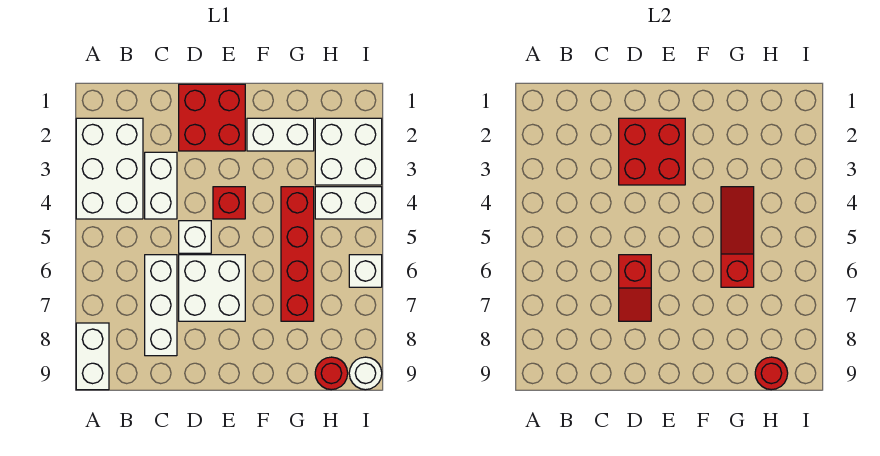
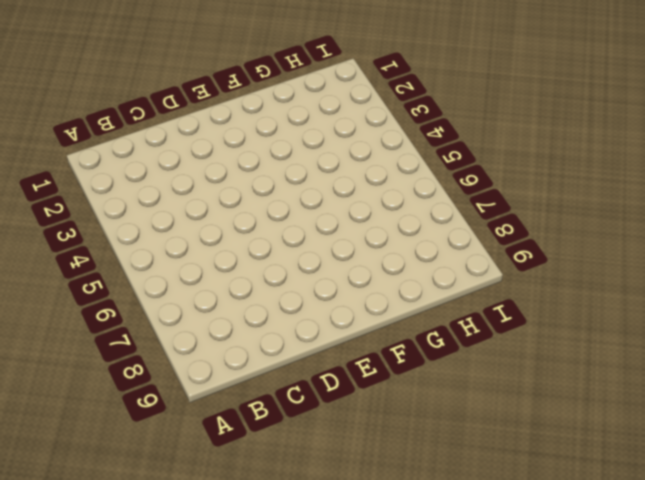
none -> white 2x3 brick [76,118,143,219]
none -> white 1x2 brick [76,323,109,390]
none -> white 1x2 brick [145,152,177,219]

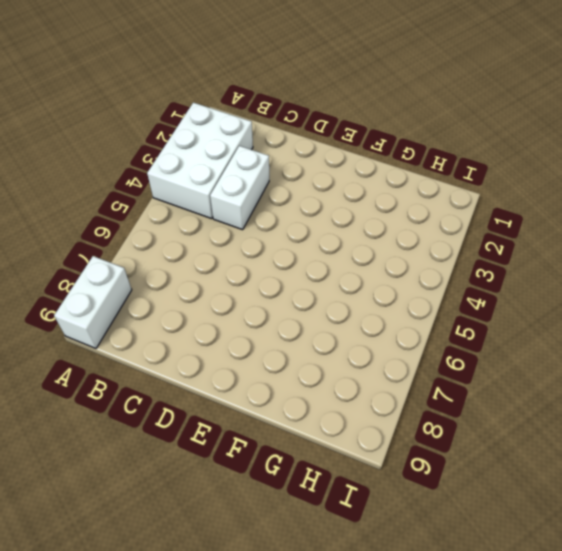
none -> white 1x3 brick [145,255,177,356]
none -> red 2x2 brick [179,84,245,151]
none -> white 1x1 brick [179,221,211,253]

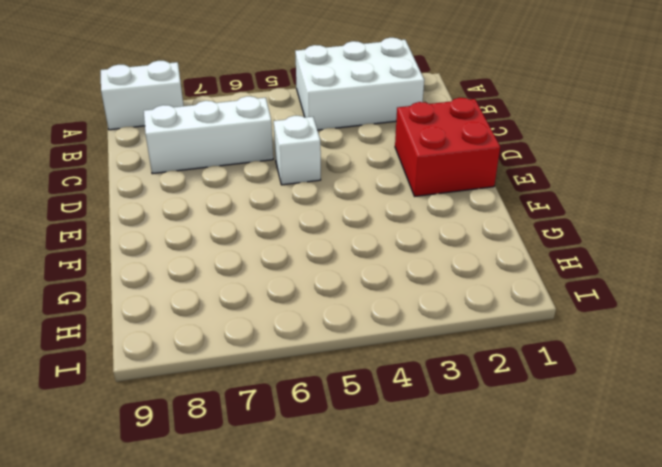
none -> white 1x2 brick [145,152,177,219]
none -> white 2x2 brick [179,255,245,321]
none -> red 1x1 brick [213,187,245,219]

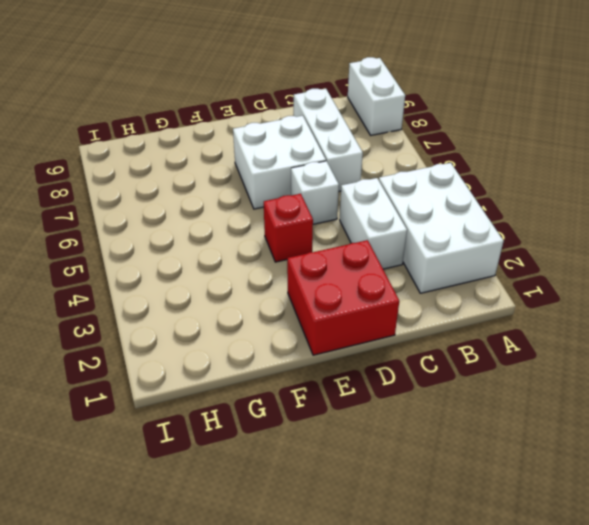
none -> white 1x2 brick [247,118,314,151]
none -> red 1x4 brick [281,187,314,321]
none -> white 2x2 brick [315,118,382,185]

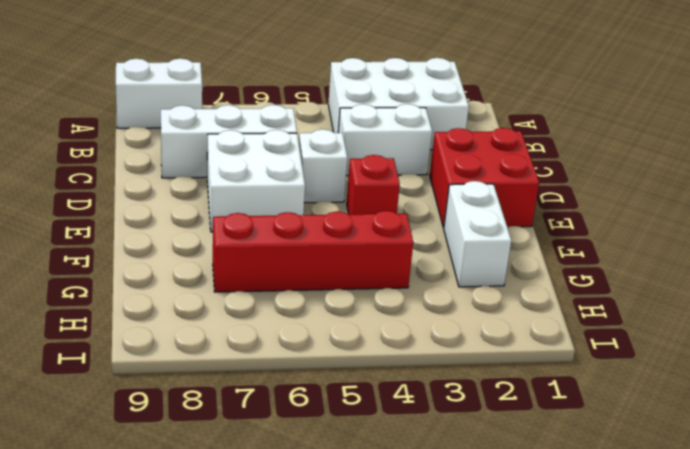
none -> white 2x2 brick [315,118,382,185]
none -> white 1x2 brick [315,187,382,219]
none -> red 1x1 round brick [315,357,348,390]

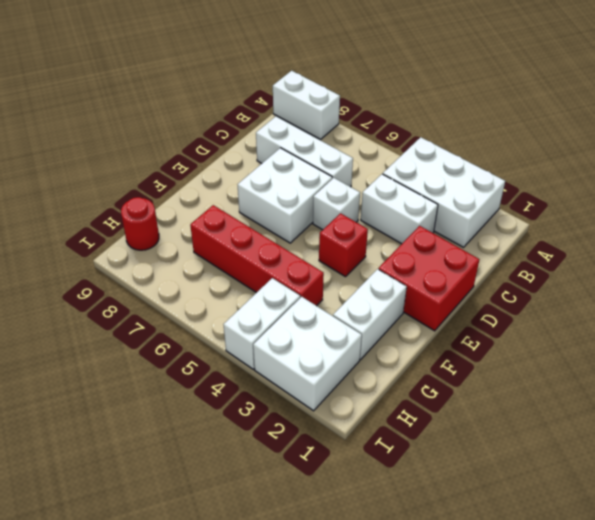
none -> white 1x1 brick [349,255,382,287]
none -> white 1x1 round brick [349,357,382,390]
none -> red 2x2 brick [619,118,685,185]

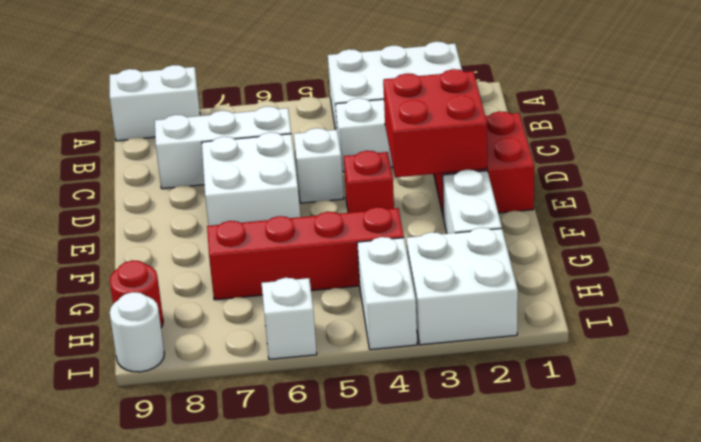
none -> red 1x2 slope [619,255,651,321]
none -> red 1x3 slope [721,187,754,287]
none -> red 1x1 round brick [755,357,788,390]

